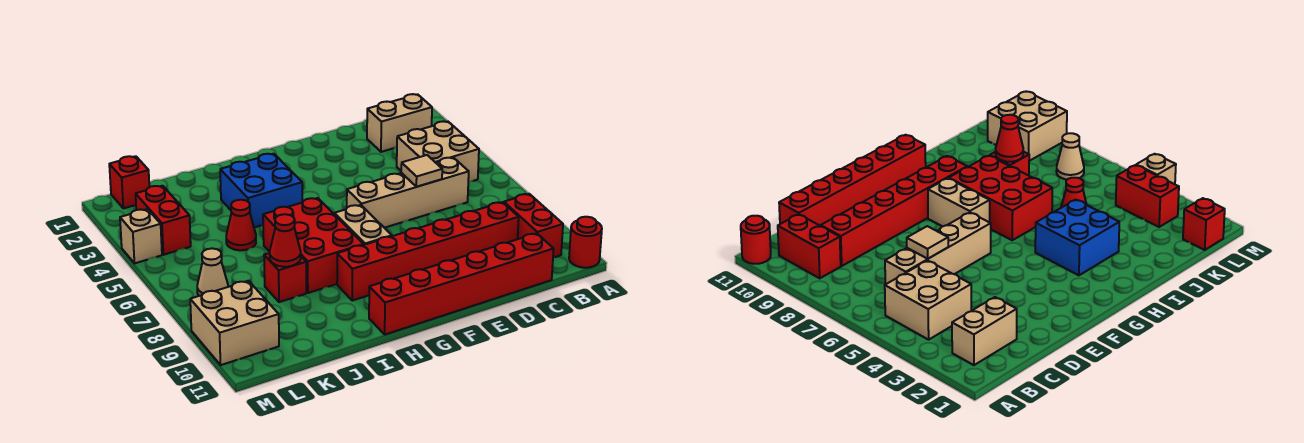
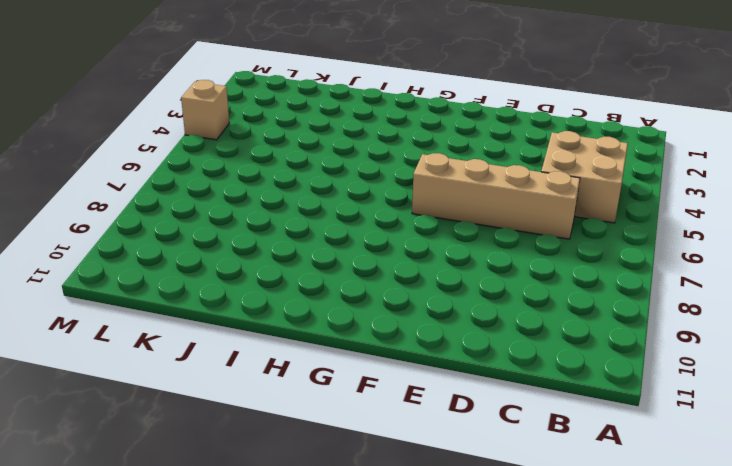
none -> red 1x1 round brick [569,217,602,268]
none -> tan 1x2 brick [367,94,432,152]
none -> red 1x2 brick [504,194,563,258]

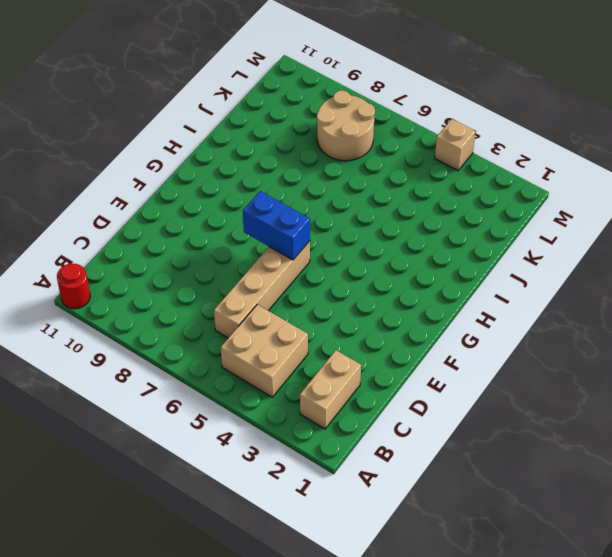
blue 1x2 brick [243,191,310,260] -> none
tan 2x2 round brick [317,90,375,161] -> tan 1x1 cone [197,248,228,296]
none -> red 1x2 brick [504,194,563,258]
none -> red 1x6 brick [337,202,519,301]
none -> red 1x6 brick [369,233,554,334]

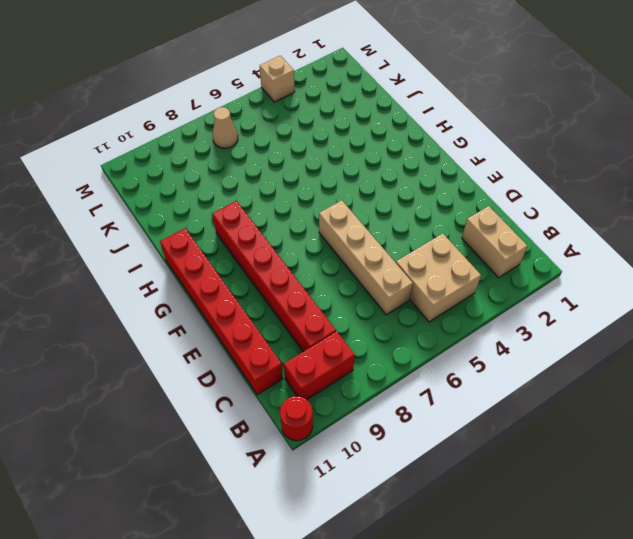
none -> tan 1x2 brick [334,205,392,245]
none -> blue 2x2 brick [220,154,302,228]
none -> red 2x3 brick [263,198,364,293]

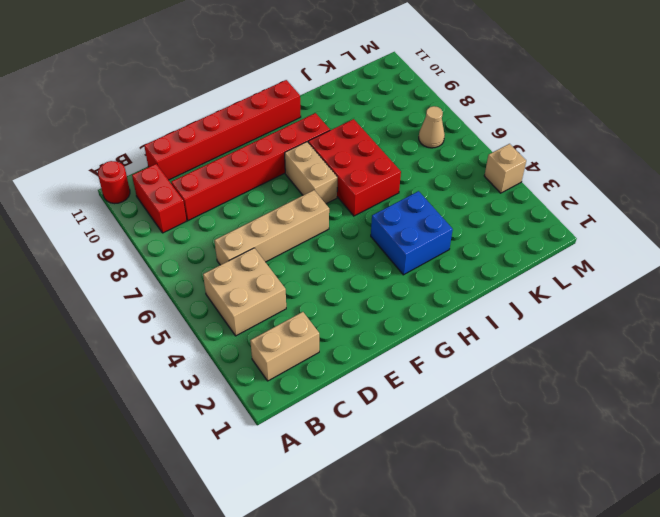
none -> red 1x1 cone [226,200,256,250]
none -> red 1x1 brick [264,253,306,302]
none -> red 1x1 brick [109,156,149,208]

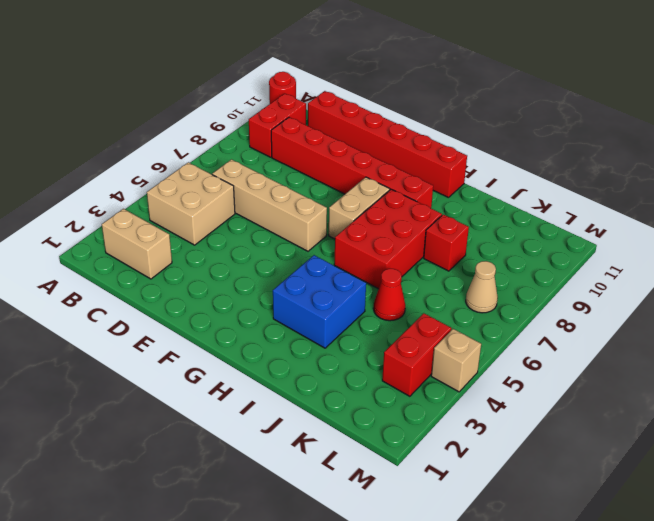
none -> red 1x1 brick [109,156,149,208]
none -> tan 2x2 brick [190,281,279,365]
none -> tan 1x1 tile [401,155,442,187]

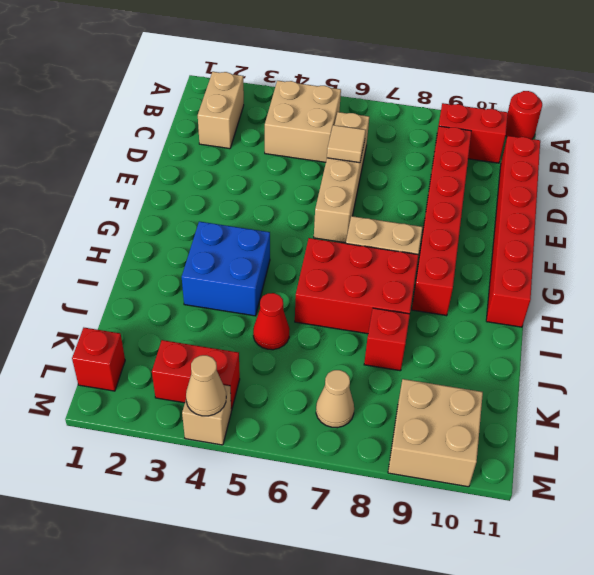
tan 1x1 cone [186,355,226,416] -> none
none -> red 1x1 cone [270,214,301,267]

